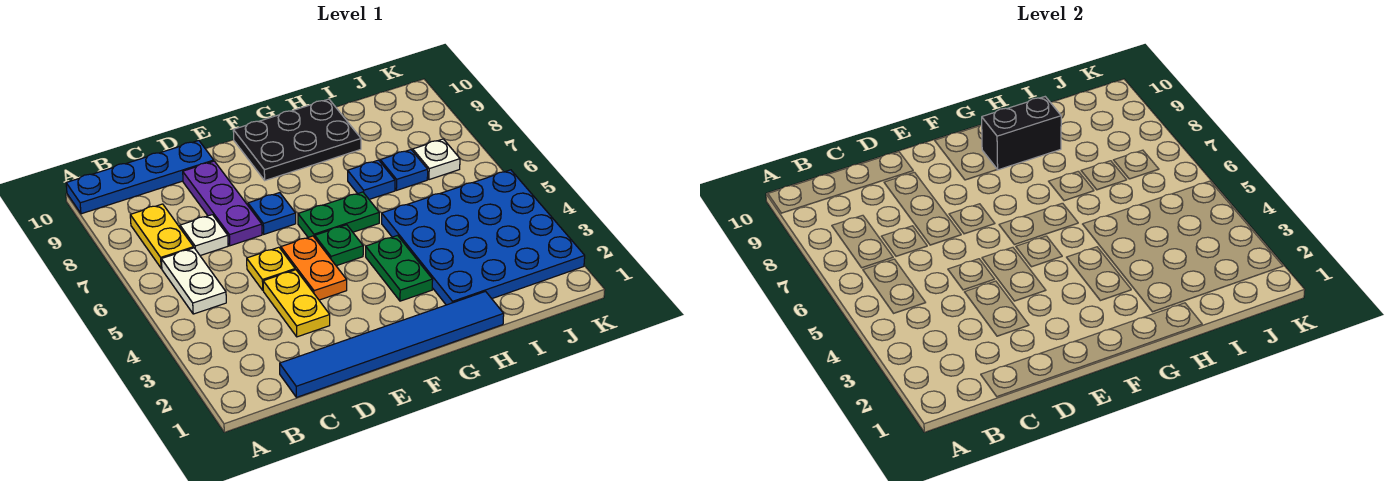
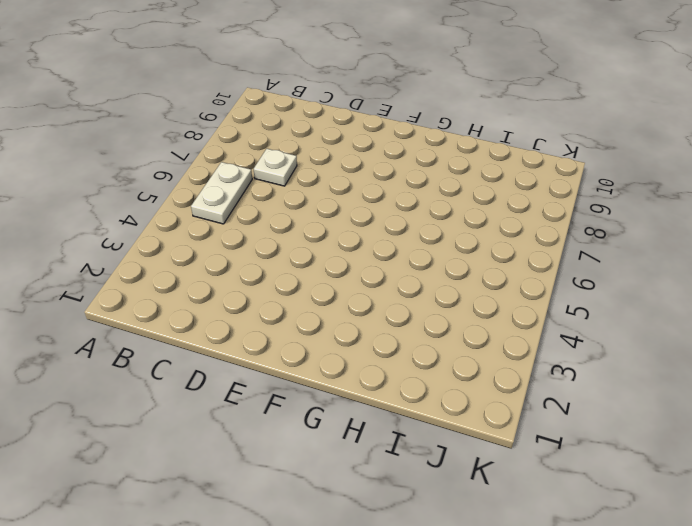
none -> blue 1x4 plate [66,141,214,214]
none -> yellow 1x2 plate [130,204,194,268]
none -> blue 1x6 tile [280,292,504,397]

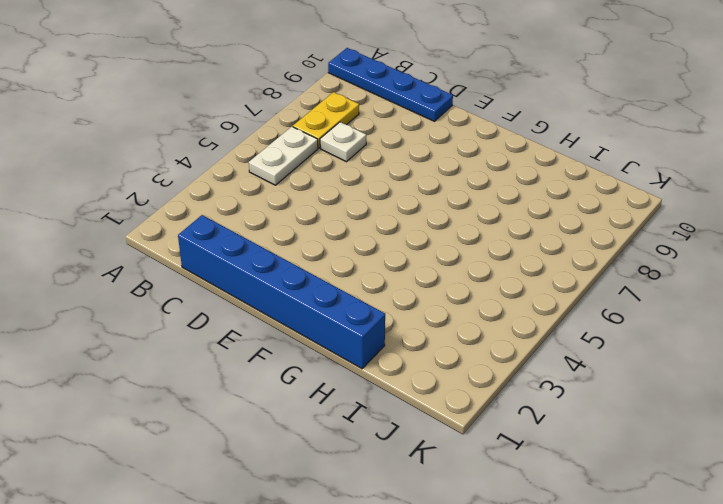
blue 1x6 brick [178,215,385,369] -> blue 1x6 tile [280,292,504,397]
none -> yellow 1x2 plate [263,270,330,337]
none -> yellow 1x1 plate [247,247,295,290]
none -> purple 1x3 plate [183,161,262,246]

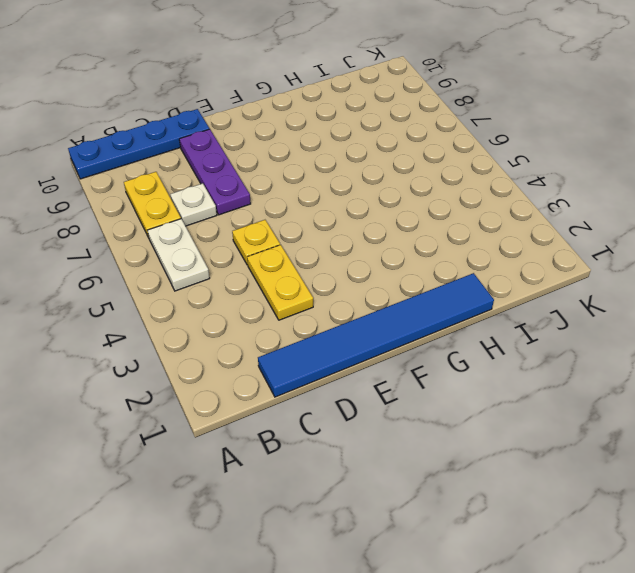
none -> orange 1x2 plate [281,236,347,300]
none -> blue 1x1 plate [248,193,296,234]
none -> green 1x1 plate [315,225,363,266]

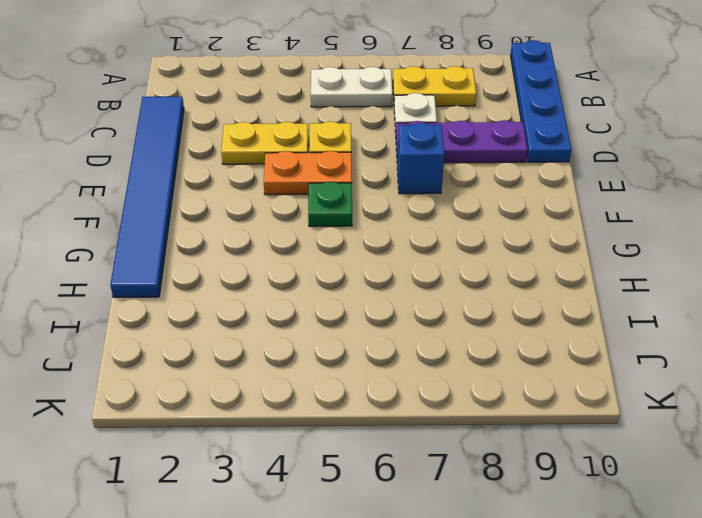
blue 1x1 brick [397,123,444,194] -> blue 1x1 plate [248,193,296,234]
none -> green 1x2 plate [298,192,379,238]
none -> black 2x3 plate [233,99,361,180]
none -> green 1x2 plate [366,236,433,301]

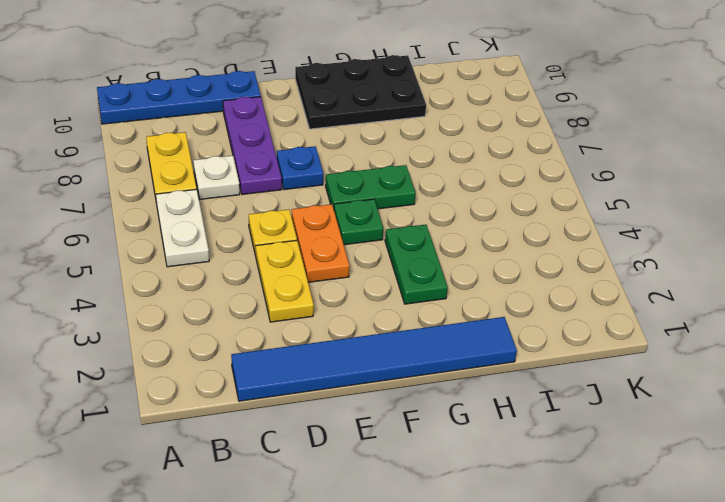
none -> blue 4x4 plate [382,170,585,305]
none -> blue 1x1 plate [348,160,395,199]
none -> blue 1x1 plate [380,150,428,190]

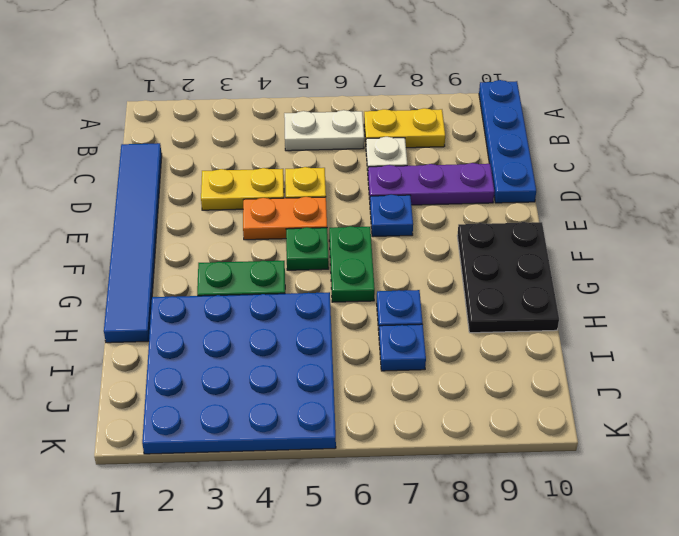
none -> white 1x1 plate [413,139,460,180]
none -> black 1x2 brick [982,97,1061,170]

